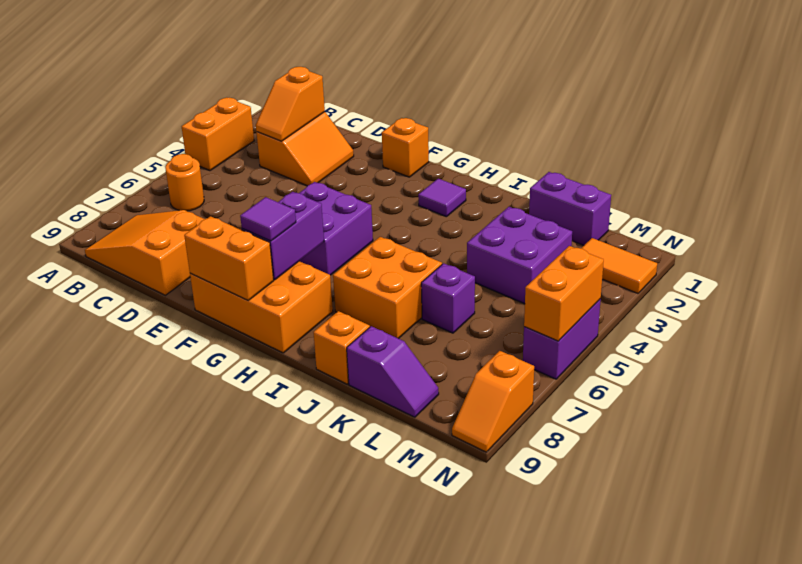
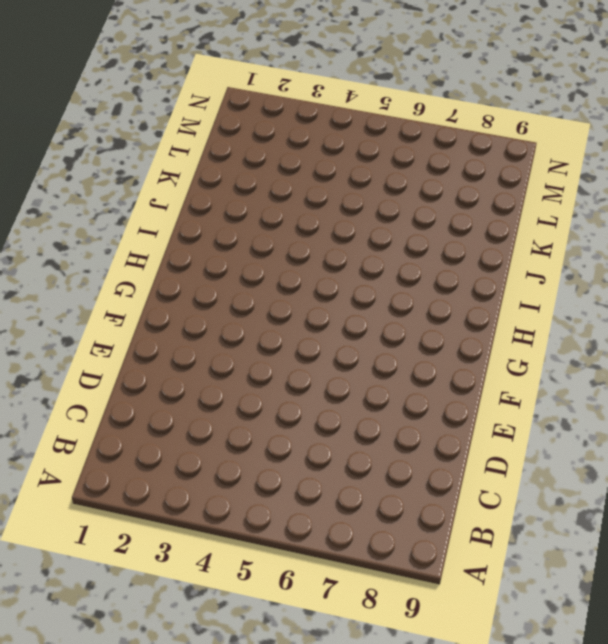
none -> orange 1x2 brick [182,98,254,171]
none -> orange 1x1 round brick [165,154,204,211]
none -> orange 2x3 slope [85,210,205,295]

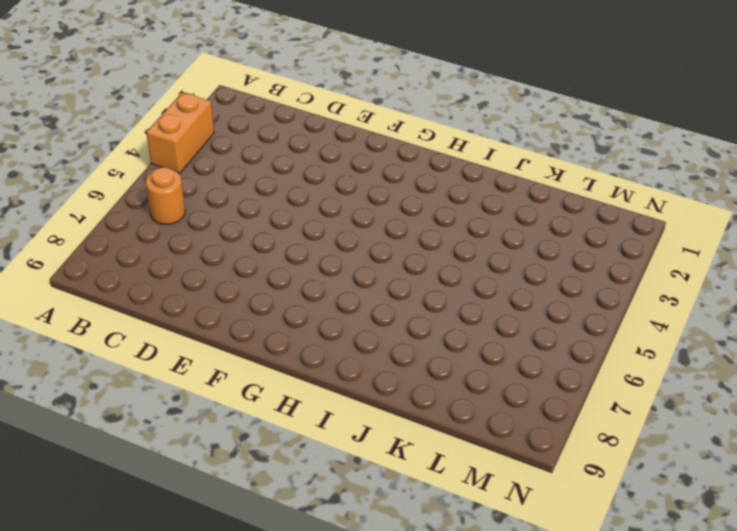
none -> orange 2x3 slope [85,210,205,295]
none -> orange 2x2 slope [256,112,354,186]
none -> orange 1x1 brick [382,118,429,177]

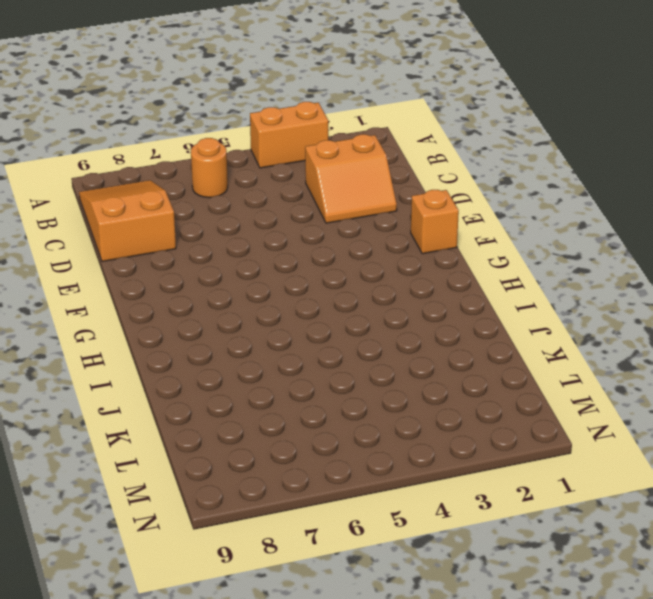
none -> purple 2x2 brick [300,182,373,275]
none -> orange 2x3 brick [190,261,333,353]
none -> purple 1x1 tile [418,179,466,217]

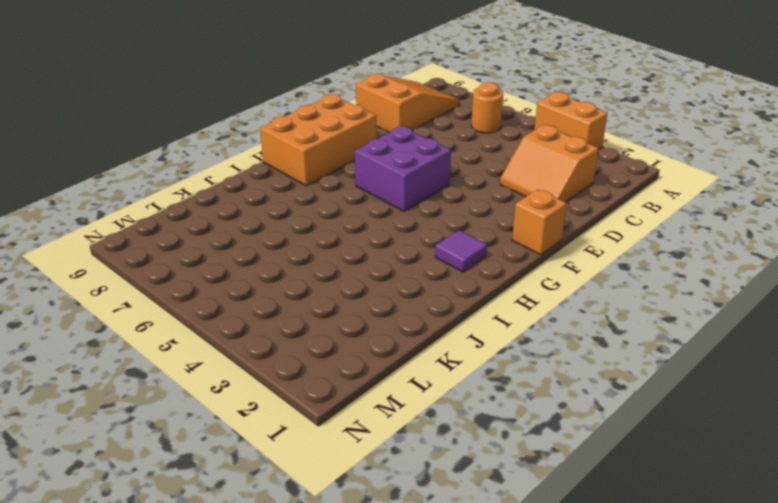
none -> orange 2x2 brick [333,237,442,339]
none -> orange 1x1 brick [313,311,370,384]
none -> purple 1x2 brick [529,172,611,245]

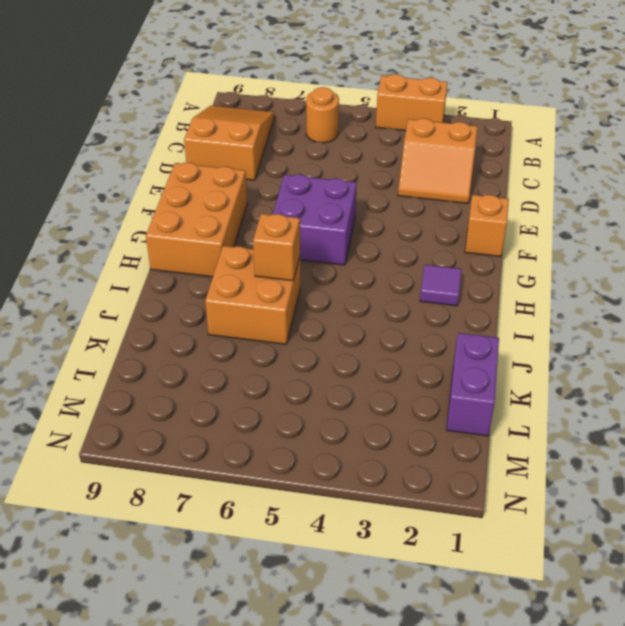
orange 1x1 brick [253,214,300,281] -> orange 1x1 brick moved to [313,311,370,384]
none -> purple 2x2 brick [467,207,572,304]
none -> purple 1x1 brick [421,263,475,333]
none -> purple 1x2 slope [347,326,439,417]

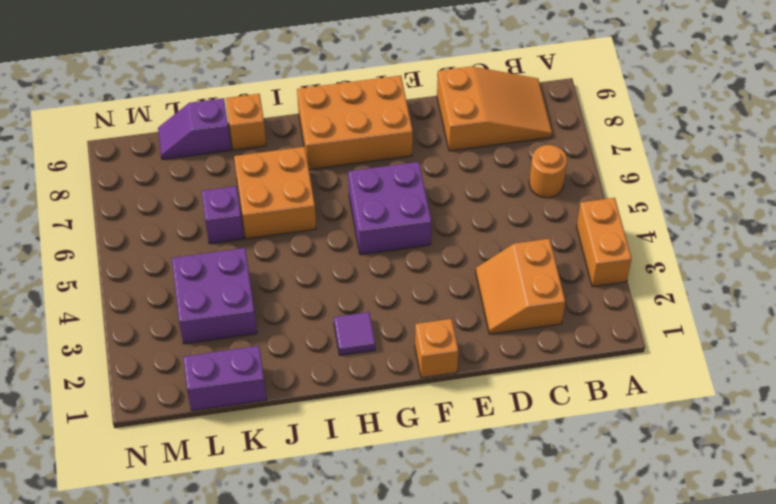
none -> orange 1x2 tile [581,238,657,293]
none -> purple 1x2 brick [523,299,601,379]
none -> orange 1x2 slope [452,351,534,452]

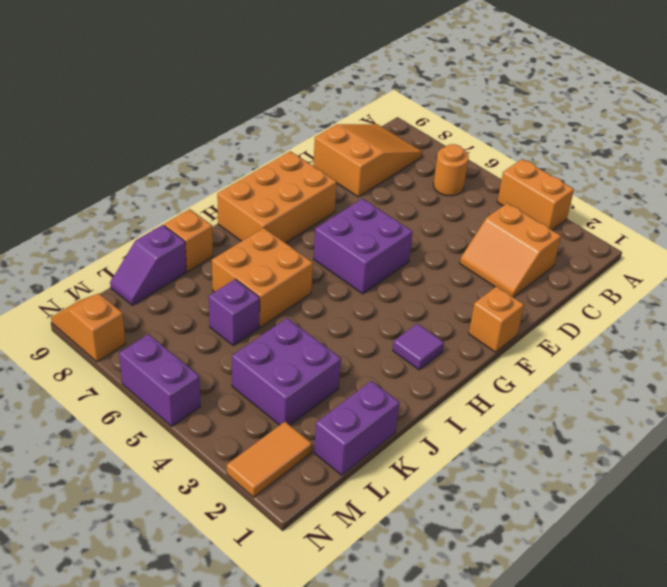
none -> orange 1x2 slope [256,67,325,141]
none -> orange 1x2 brick [184,216,274,300]
none -> purple 1x2 brick [242,192,324,280]

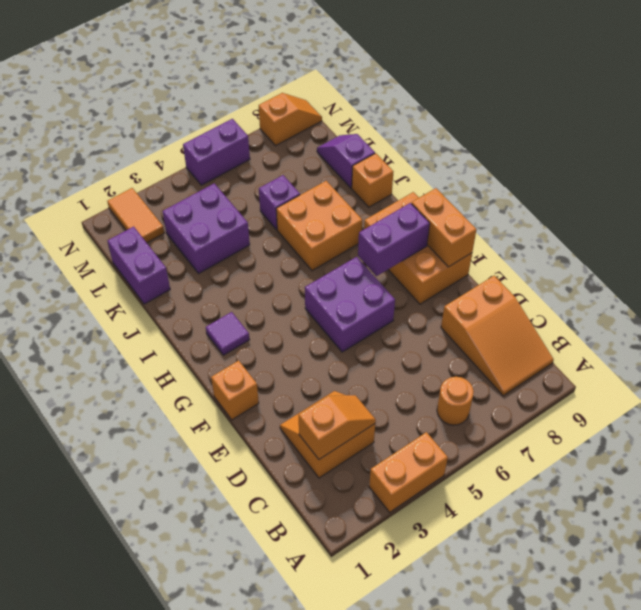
none -> orange 1x2 brick [524,246,604,341]
none -> purple 1x1 tile [240,197,296,241]

